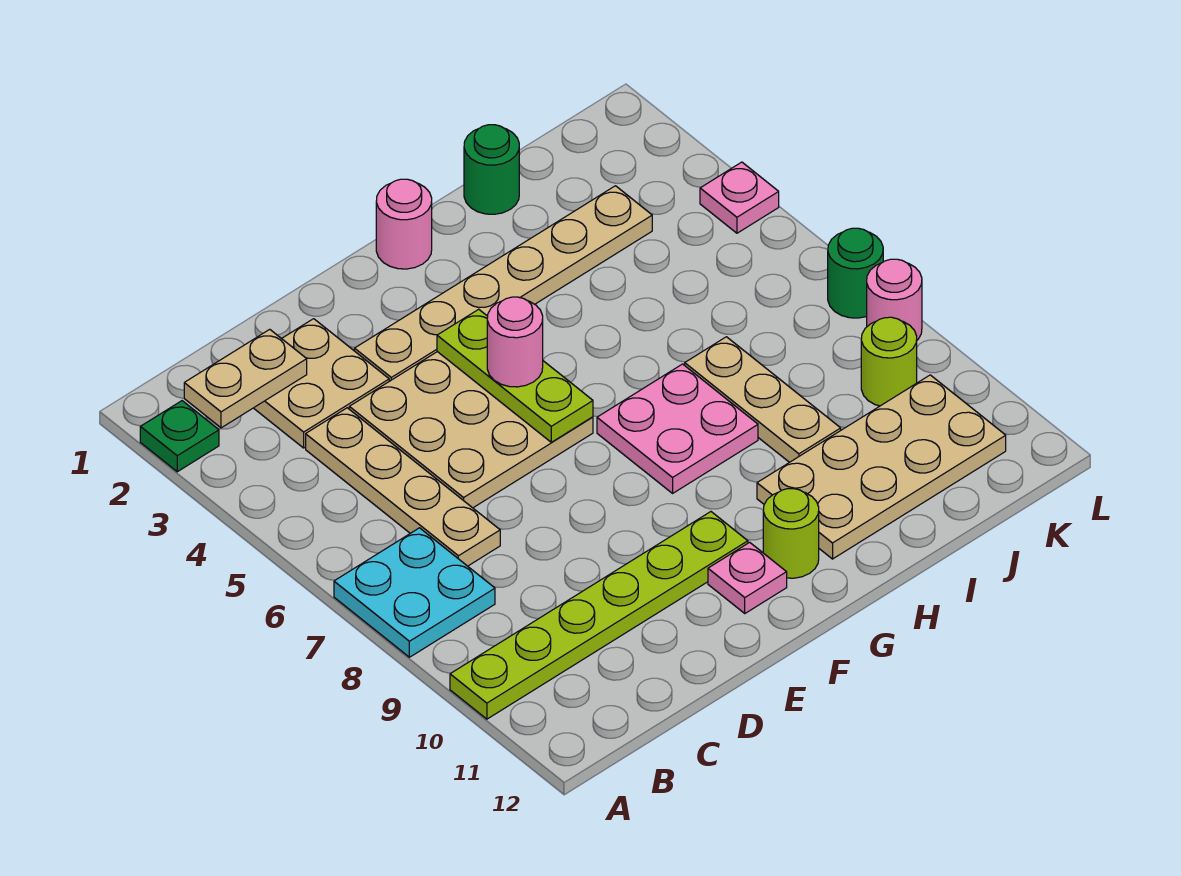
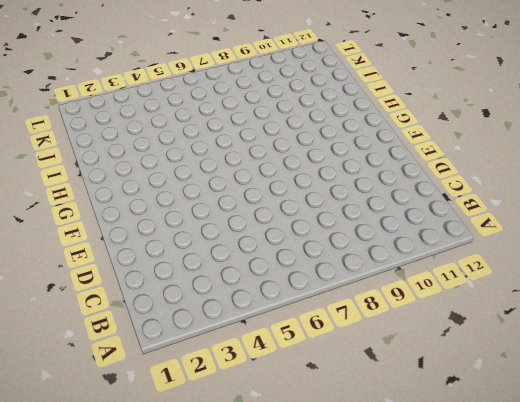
none -> green 1x1 plate [140,401,219,472]
none -> cyan 2x2 plate [334,528,495,657]
none -> lime 1x6 plate [450,512,748,719]

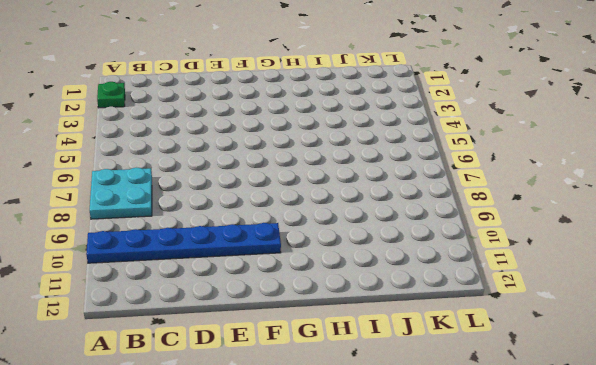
blue 1x6 plate [86,223,281,263] -> lime 1x6 plate [450,512,748,719]
none -> tan 2x2 plate [254,319,389,448]
none -> tan 1x4 plate [306,408,500,566]
none -> tan 3x3 plate [349,352,593,508]

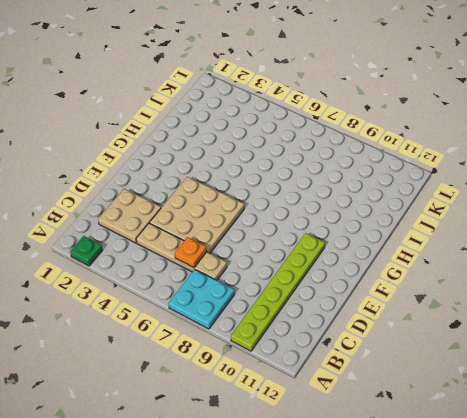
orange 1x1 plate [175,237,207,268] -> none
none -> tan 1x6 plate [354,186,652,381]
none -> pink 1x1 plate [708,542,787,613]
none -> pink 1x1 round brick [376,179,432,269]

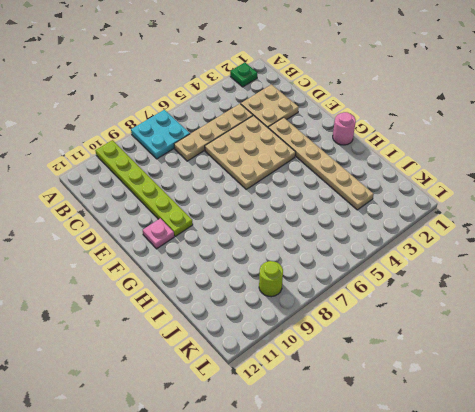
none -> pink 2x2 plate [597,364,758,493]
none -> lime 1x1 round brick [763,489,819,578]
none -> tan 2x4 plate [757,375,1006,559]

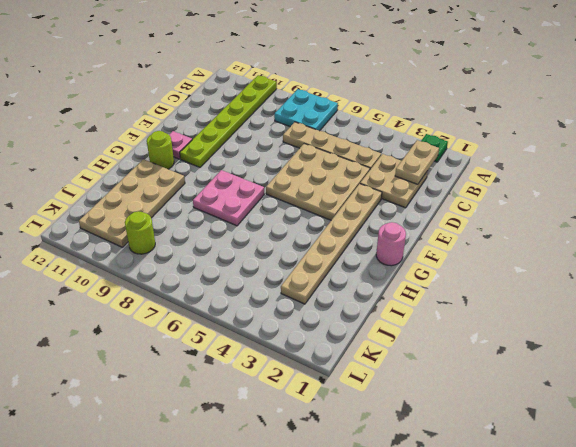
none -> green 1x1 round brick [464,125,519,214]
none -> tan 1x3 plate [685,337,841,462]
none -> pink 1x1 plate [700,162,779,233]

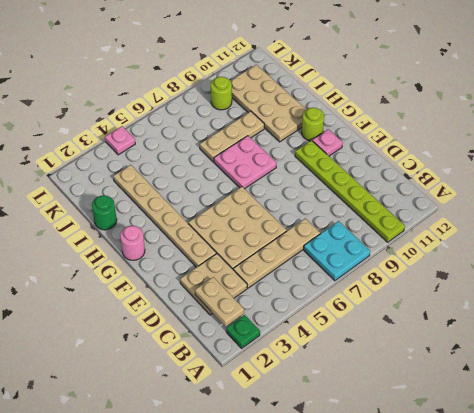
none -> green 1x1 round brick [828,228,883,318]
none -> pink 1x1 round brick [867,259,922,340]
none -> lime 1x3 plate [437,309,593,442]

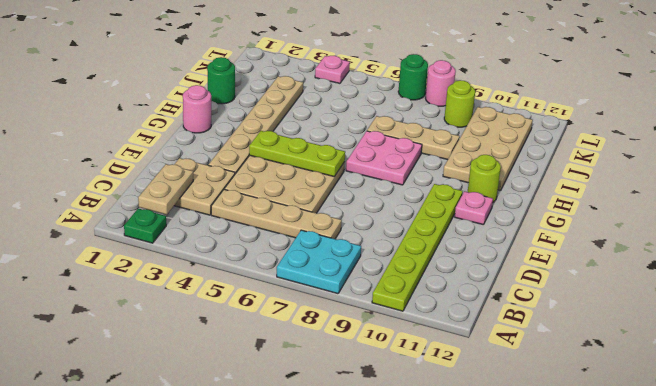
none -> pink 1x1 round brick [487,297,543,387]

